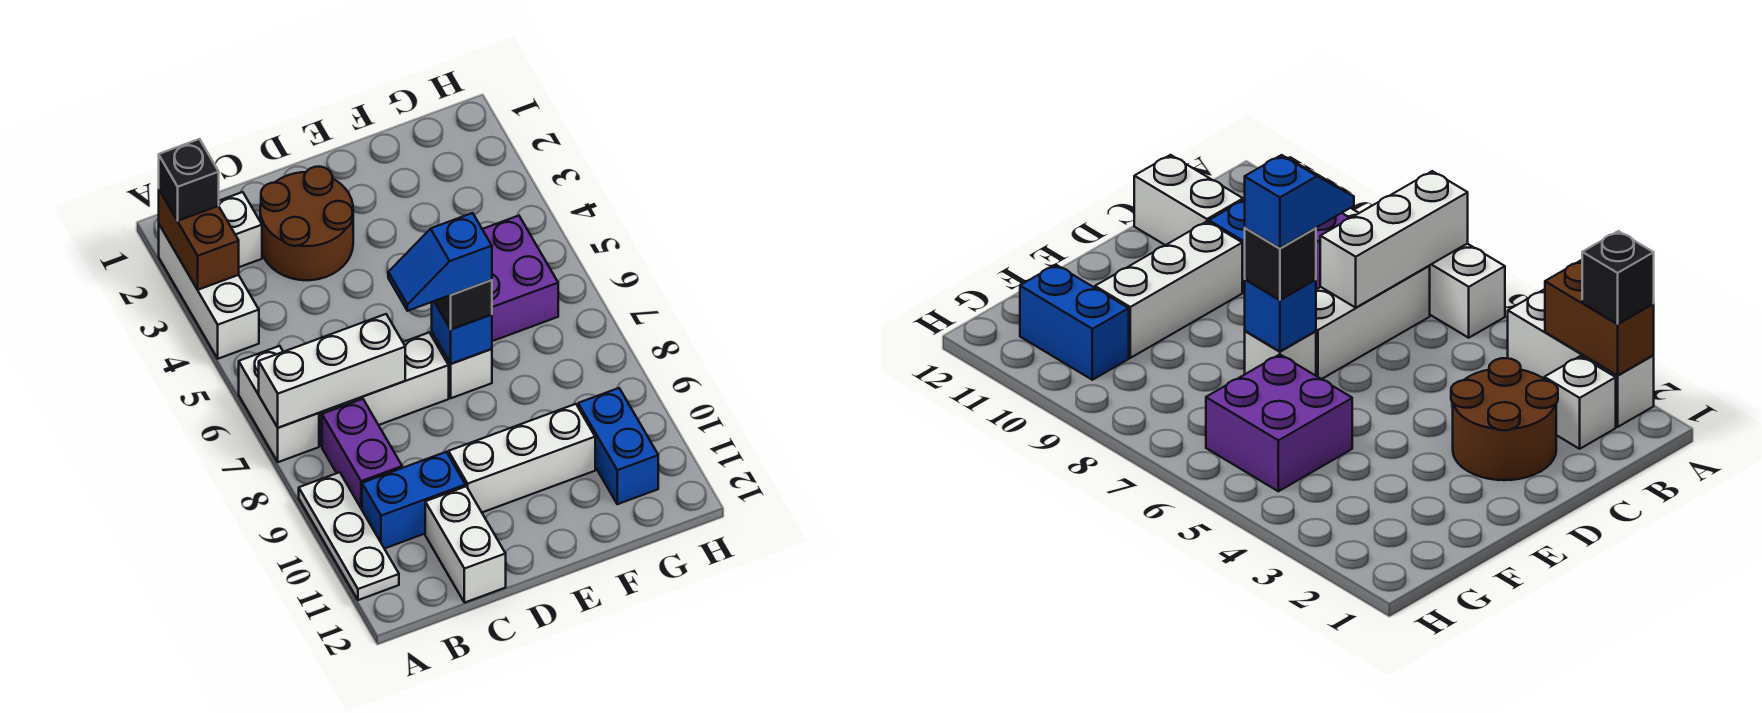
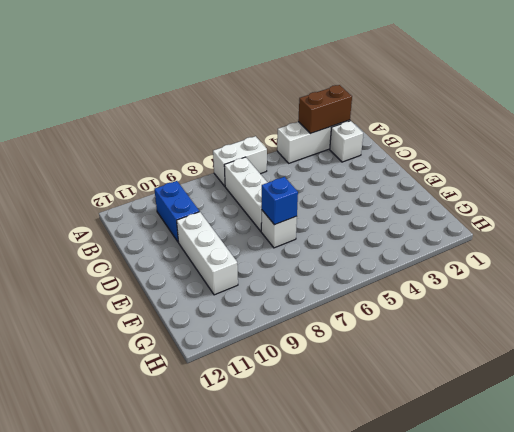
none -> white 1x3 plate [299,472,399,600]
none -> purple 1x2 brick [322,399,402,509]
none -> brown 2x2 round brick [260,167,353,280]

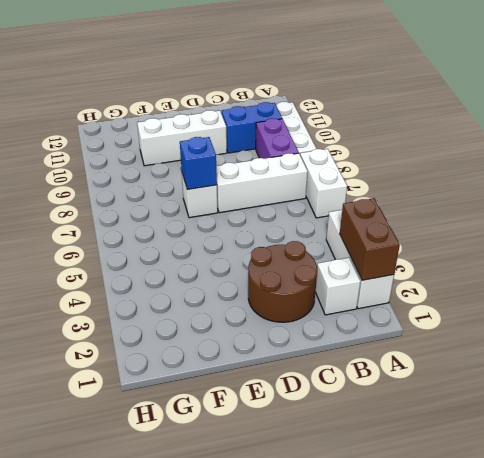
none -> white 1x2 brick [425,486,506,603]
none -> purple 2x2 brick [482,216,558,341]
none -> blue 1x2 brick [578,388,658,504]

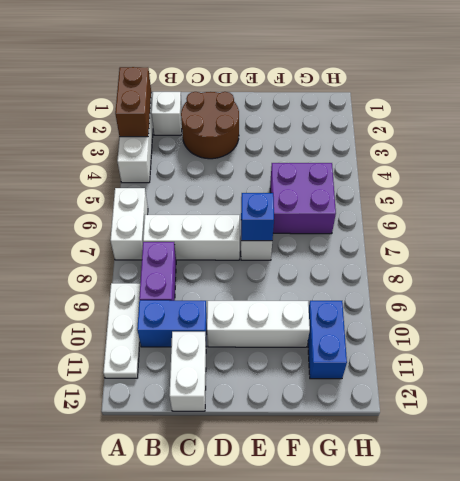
none -> white 1x3 brick [259,314,405,428]
none -> black 1x1 brick [159,139,219,221]
none -> black 1x1 brick [434,280,492,329]

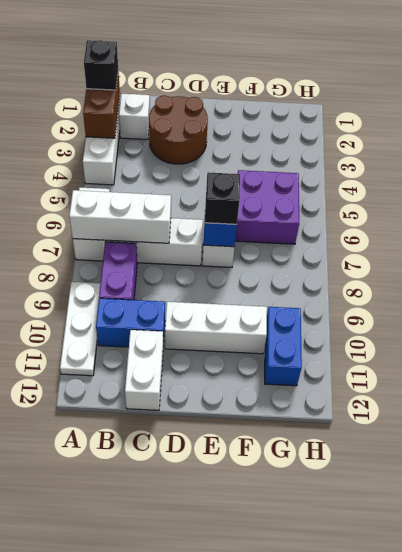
none -> blue 1x2 slope [388,213,492,311]

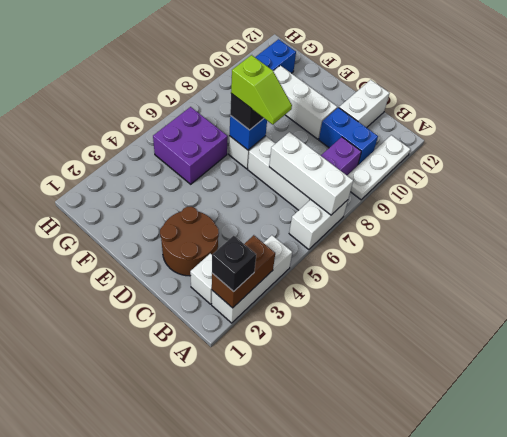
lime 1x2 slope [231,55,292,125] -> blue 1x2 slope [388,213,492,311]

